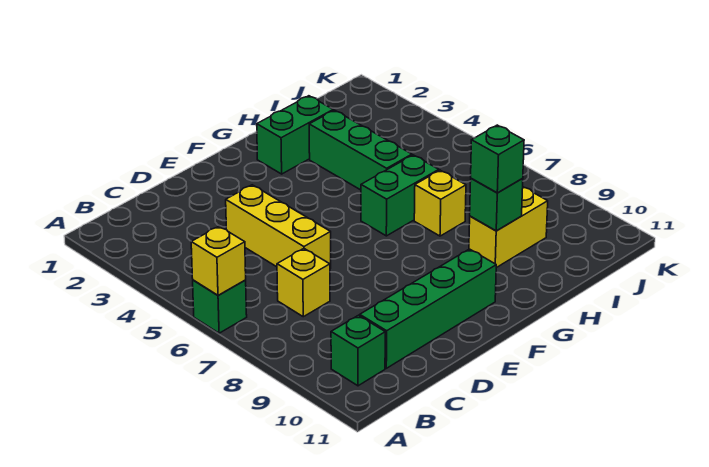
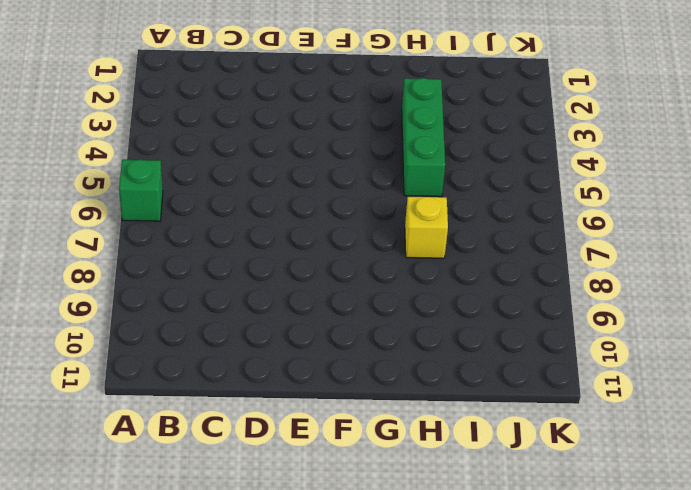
none -> green 1x1 brick [331,315,385,386]
none -> yellow 1x1 brick [277,249,330,317]
none -> green 1x4 brick [360,249,496,368]

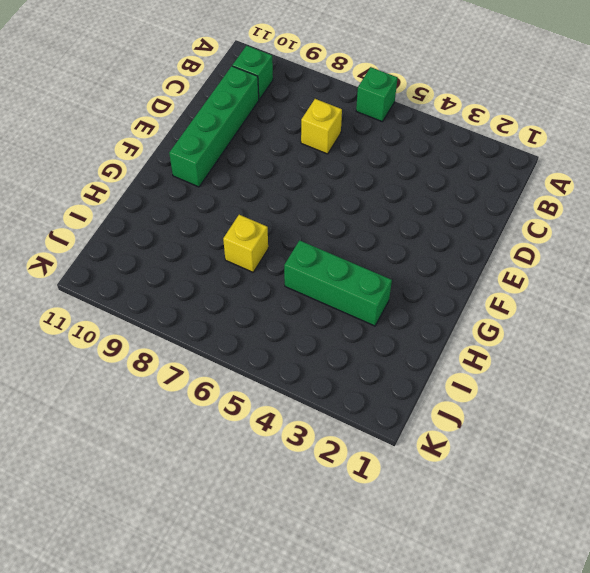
none -> yellow 1x3 brick [226,185,331,269]
none -> green 1x2 brick [257,96,333,174]
none -> green 1x2 brick [361,155,439,236]

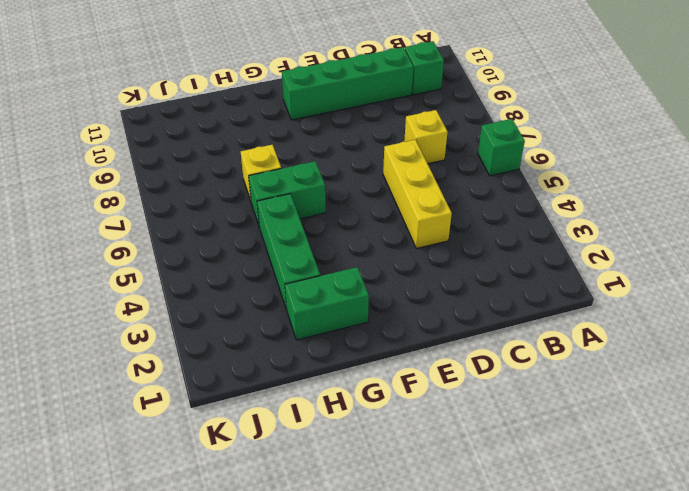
none -> yellow 1x2 brick [469,187,548,268]
none -> yellow 1x1 brick [191,226,246,295]
none -> green 1x1 brick [470,178,523,231]

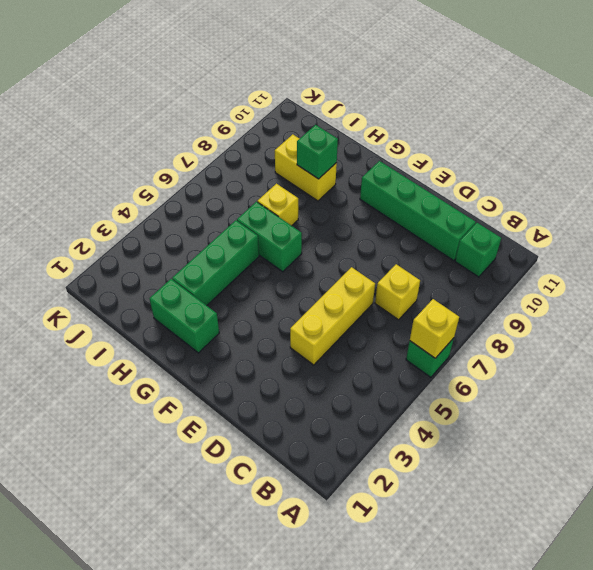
none -> green 1x1 brick [471,125,524,193]

